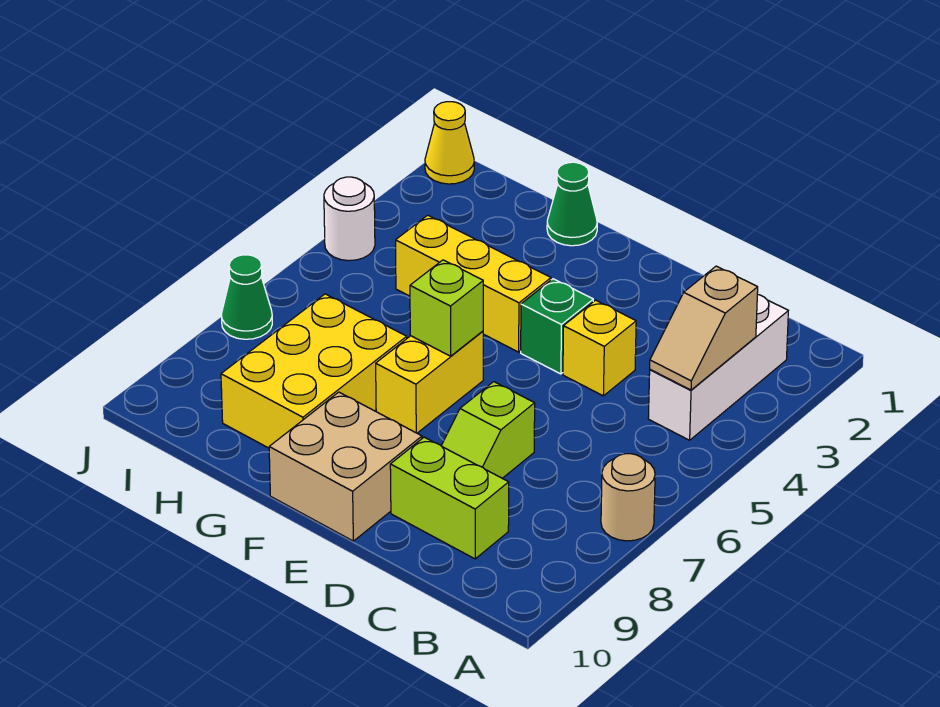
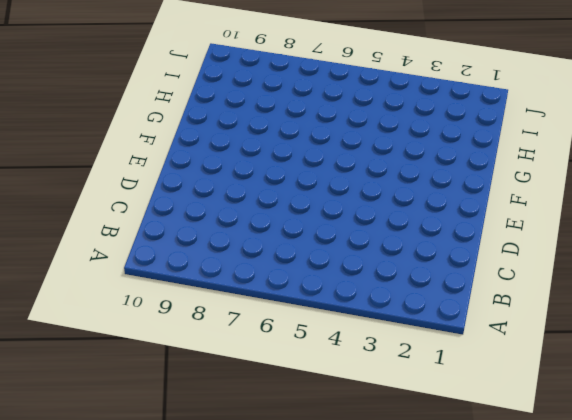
none -> tan 1x1 round brick [601,454,655,541]
none -> white 1x3 brick [648,294,788,440]
none -> lime 1x2 brick [390,437,509,559]

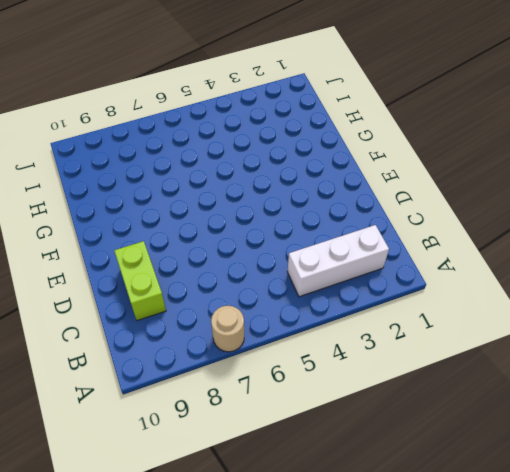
none -> yellow 1x1 brick [563,300,636,396]
none -> lime 1x2 slope [441,382,535,478]
none -> green 1x1 brick [521,279,593,374]

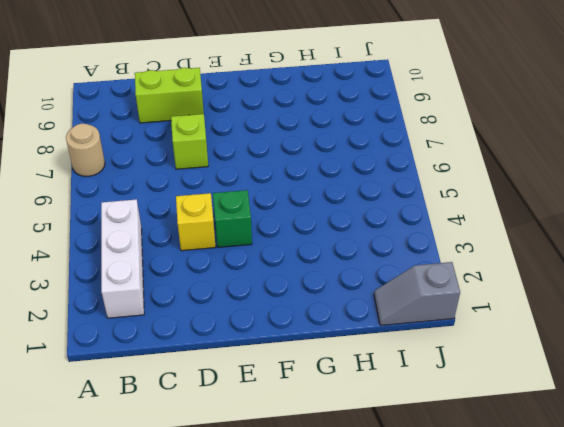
grey 1x2 slope [374,262,460,326] -> yellow 1x1 cone [425,102,474,184]
none -> tan 2x2 brick [269,392,422,541]
none -> yellow 1x3 brick [396,215,551,352]
none -> yellow 1x2 brick [376,331,483,433]

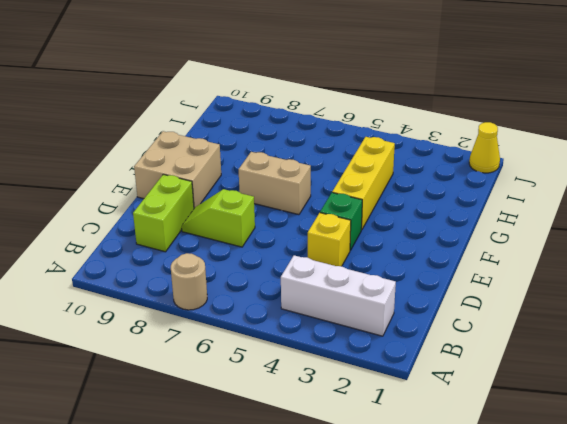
tan 1x2 brick [239,152,311,215] -> yellow 1x2 brick [376,331,483,433]
none -> green 1x1 cone [547,162,597,246]
none -> yellow 2x3 brick [221,294,407,448]
none -> white 1x1 round brick [324,177,375,261]

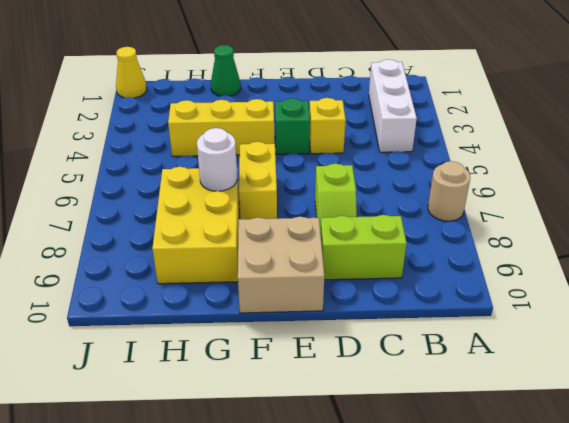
white 1x1 round brick [197,128,237,191] -> white 1x1 round brick moved to [324,177,375,261]
none -> green 1x1 cone [221,255,272,339]
none -> tan 1x2 slope [650,266,758,390]
none -> lime 1x1 brick [410,260,483,356]

